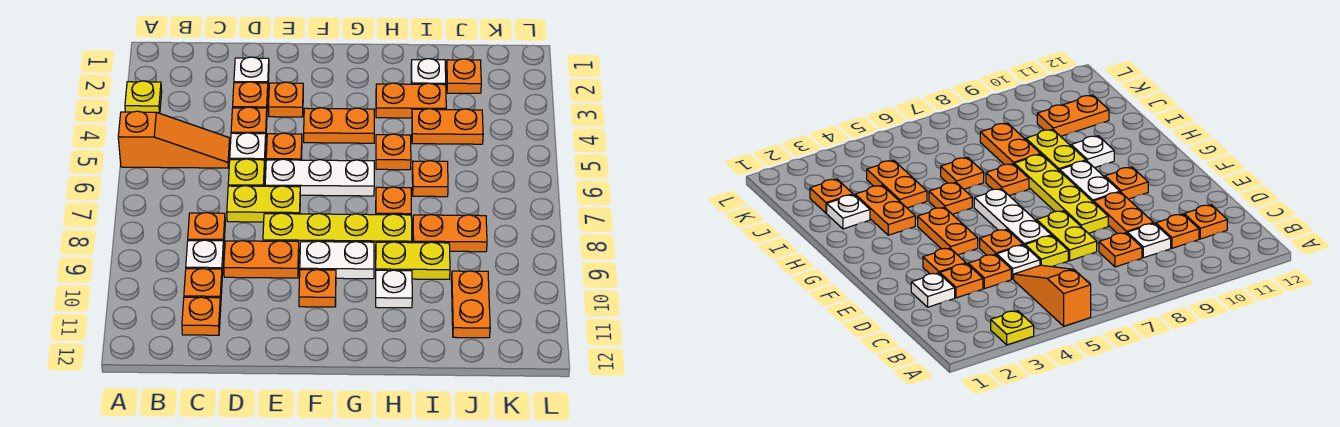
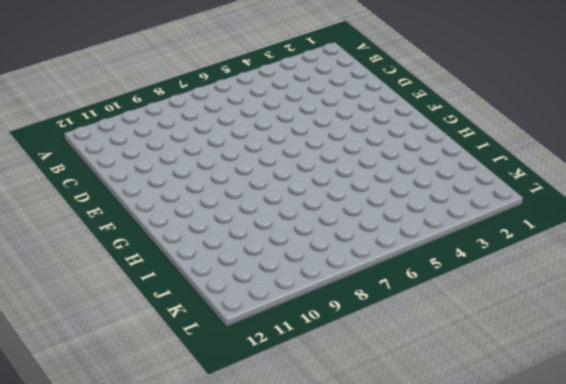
none -> yellow 1x1 plate [125,81,162,113]
none -> orange 1x3 slope [118,111,230,168]
none -> orange 1x1 plate [188,213,225,243]
none -> white 1x1 plate [186,240,224,275]

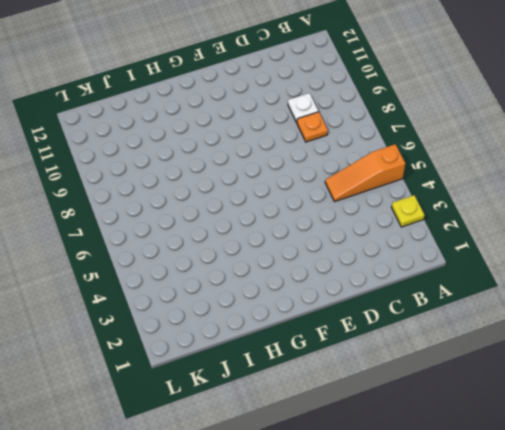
none -> orange 1x1 plate [184,269,222,302]
none -> orange 1x1 plate [182,297,221,335]
none -> white 1x1 plate [234,57,269,83]
none -> orange 1x1 plate [233,82,268,108]

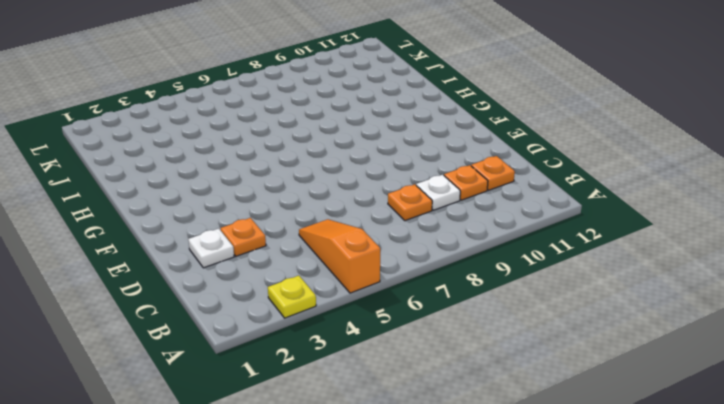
none -> orange 1x1 plate [231,107,267,134]
none -> white 1x1 plate [230,133,266,161]
none -> yellow 1x1 plate [228,159,265,186]
none -> yellow 1x2 plate [227,186,300,222]

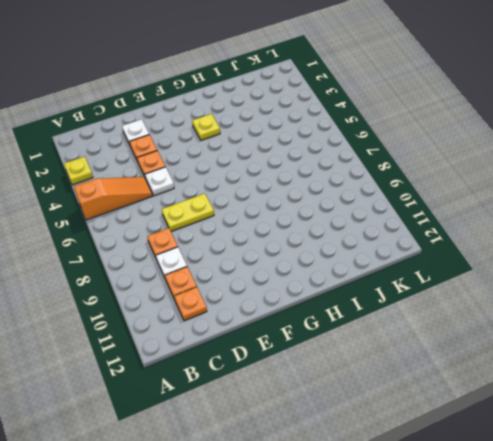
yellow 1x1 plate [192,114,220,140] -> yellow 1x1 plate moved to [228,159,265,186]
none -> orange 1x2 plate [224,241,299,278]
none -> orange 1x1 plate [268,82,303,117]
none -> orange 1x1 plate [266,133,302,160]
none -> white 1x3 plate [265,159,374,196]

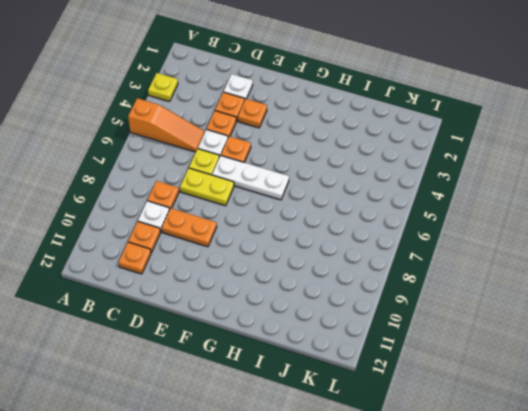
none -> yellow 1x4 plate [263,213,412,251]
none -> orange 1x2 plate [304,108,374,143]
none -> white 1x2 plate [300,241,374,279]
none -> orange 1x1 plate [299,270,336,307]

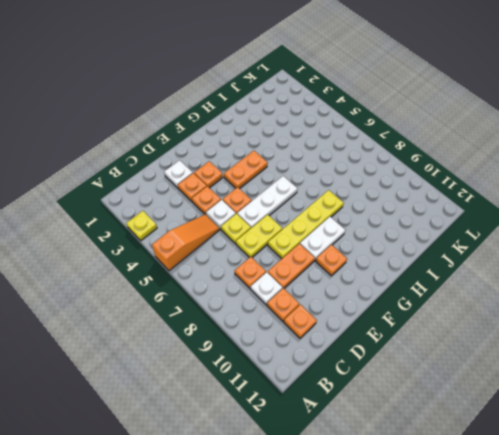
none -> orange 1x2 plate [376,83,446,118]
none -> orange 1x1 plate [376,134,411,170]
none -> orange 1x1 plate [376,187,411,215]
none -> yellow 1x2 plate [376,242,450,279]

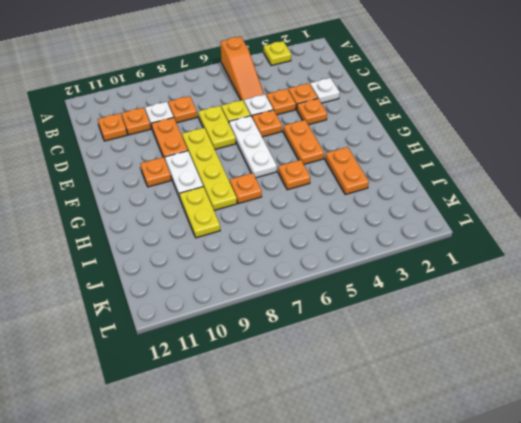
none -> white 1x1 plate [376,270,412,308]
none -> white 1x1 plate [411,59,446,85]
none -> orange 1x2 plate [412,109,483,144]
none -> orange 1x1 plate [412,161,448,197]

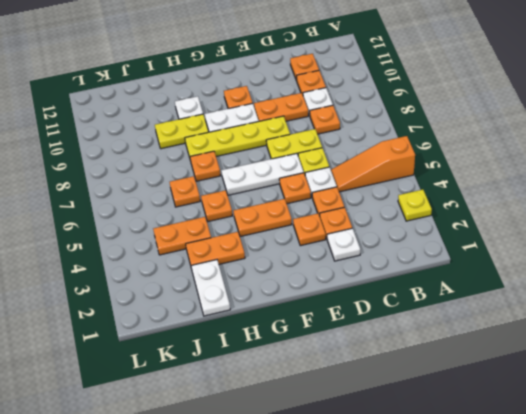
white 1x2 plate [191,260,230,316] -> white 1x1 plate [411,59,446,85]
none -> orange 1x2 plate [413,215,487,252]
none -> orange 1x1 plate [446,59,481,93]
none -> orange 1x2 plate [451,271,490,338]

